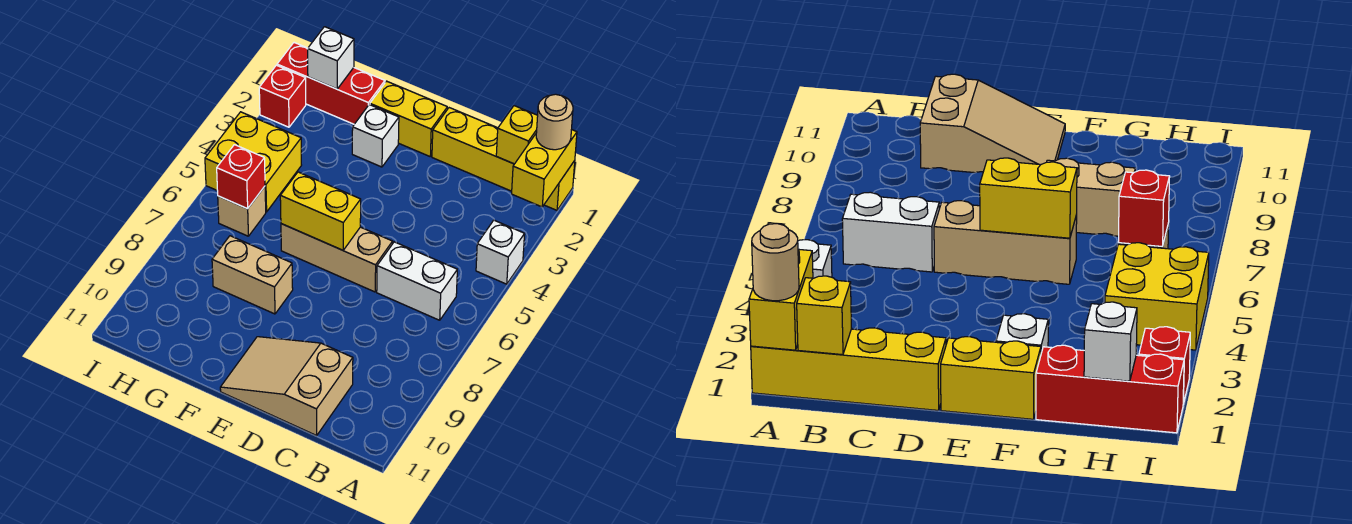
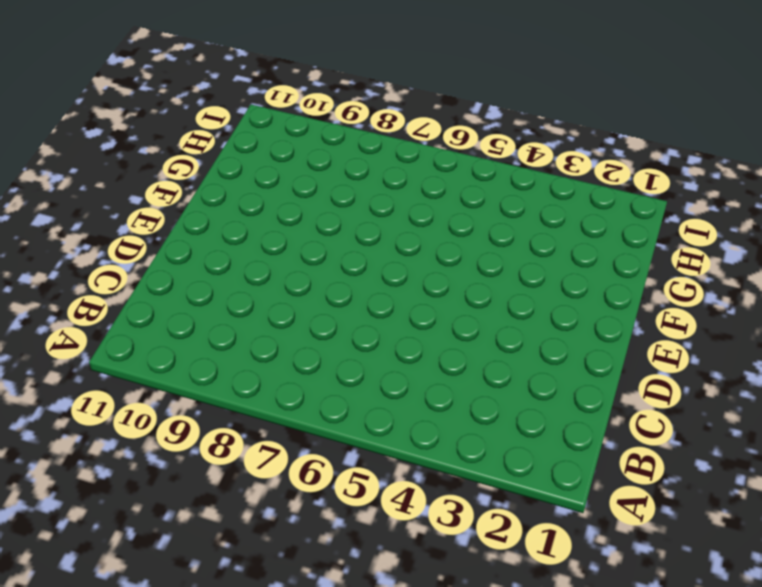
none -> yellow 1x4 brick [432,108,575,210]
none -> white 1x1 brick [476,220,525,284]
none -> white 1x2 brick [377,242,457,320]

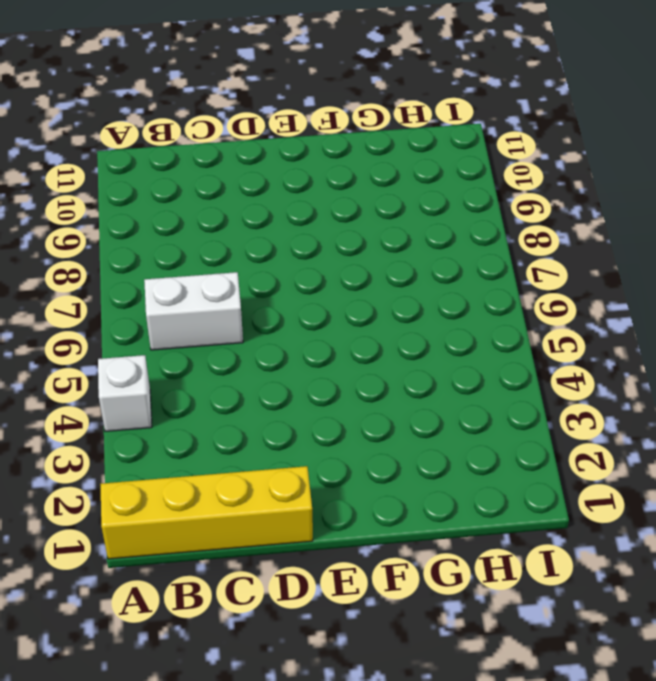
none -> tan 2x3 slope [220,337,353,435]
none -> tan 1x3 brick [281,224,393,292]
none -> yellow 1x2 brick [370,81,447,156]

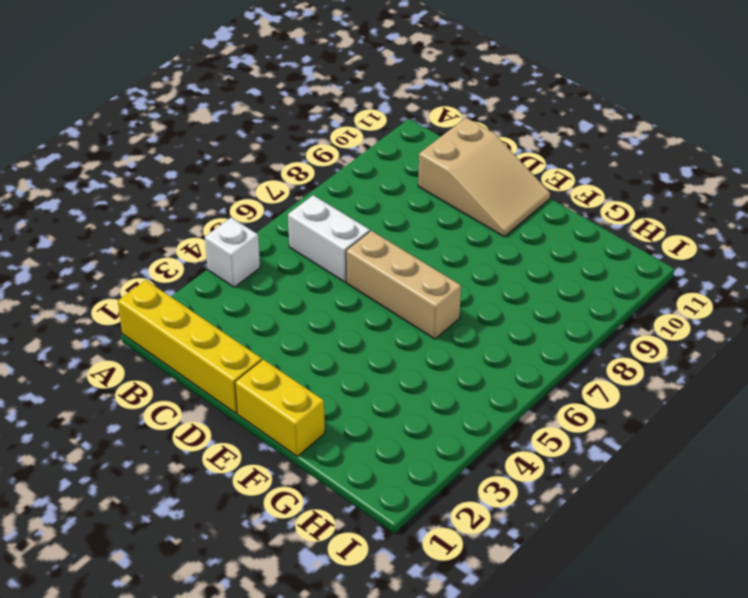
none -> white 1x1 brick [352,105,399,167]
none -> tan 1x2 brick [212,236,293,314]
none -> red 1x3 brick [277,43,385,124]

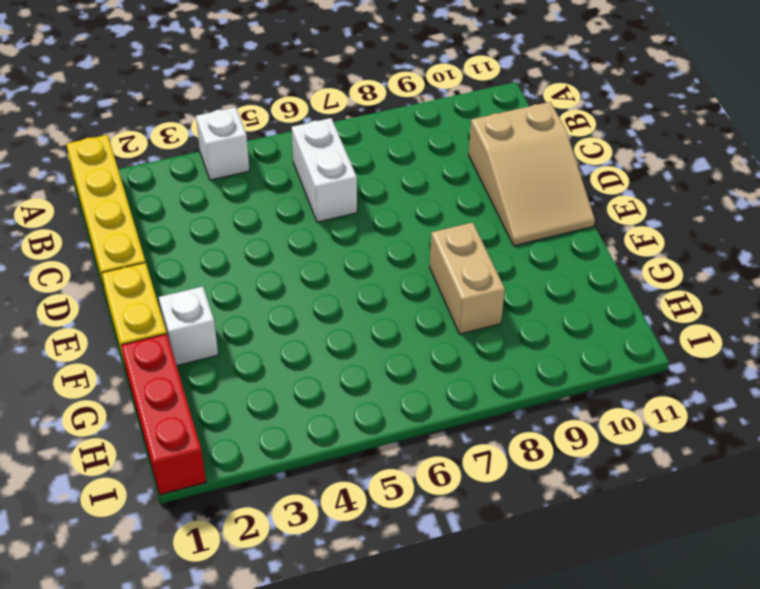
none -> tan 1x3 brick [281,224,393,292]
none -> yellow 2x2 brick [205,112,301,212]
none -> tan 1x1 brick [218,186,266,236]

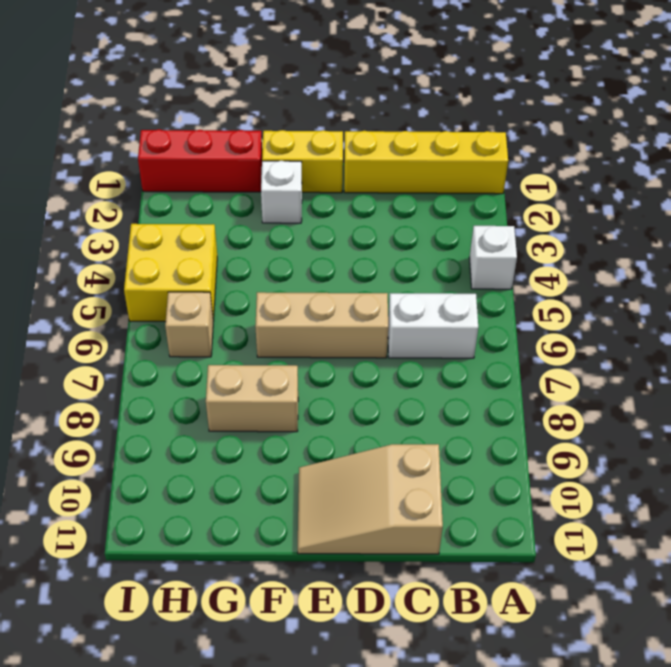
none -> red 1x1 brick [259,65,306,127]
none -> yellow 1x2 brick [512,130,577,207]
none -> yellow 1x1 brick [496,106,538,164]

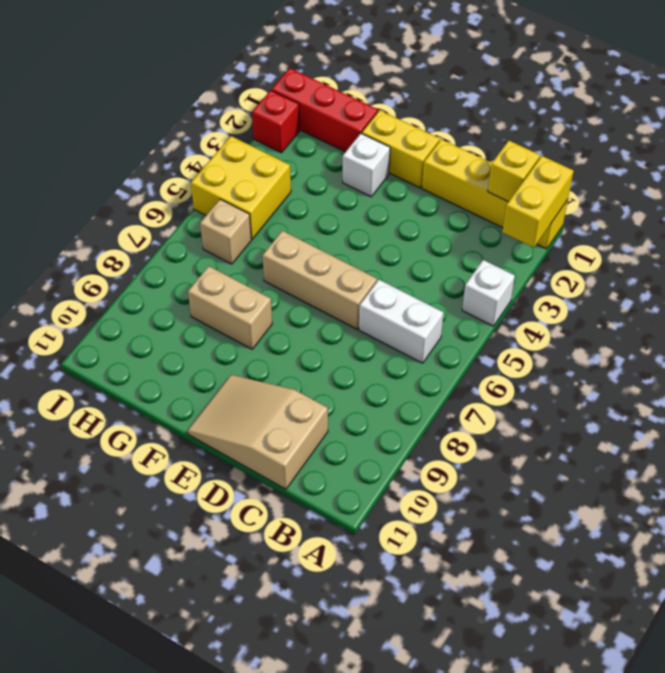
none -> yellow 1x2 brick [280,172,361,250]
none -> white 1x1 brick [308,27,354,89]
none -> red 1x1 brick [217,145,265,209]

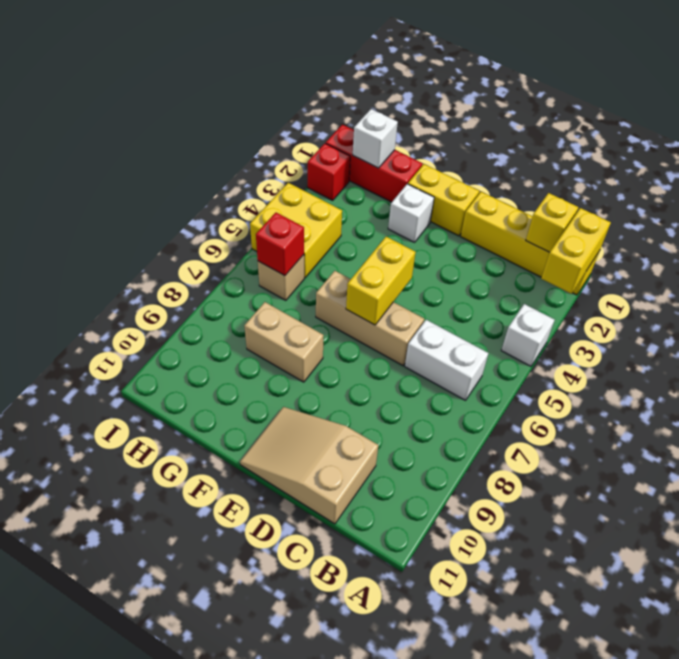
yellow 1x2 brick [346,237,416,325] -> yellow 1x2 brick turned to [280,172,361,250]
none -> tan 1x1 round brick [536,94,573,150]

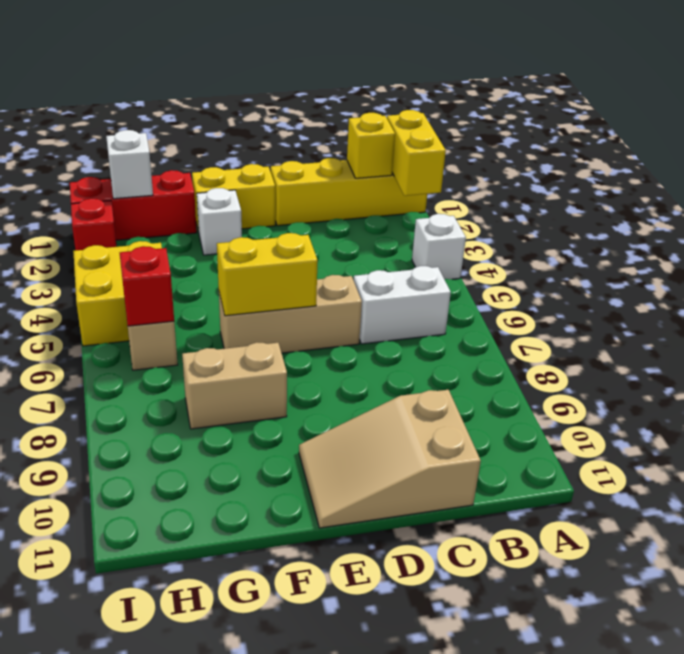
none -> tan 1x1 round brick [536,94,573,150]

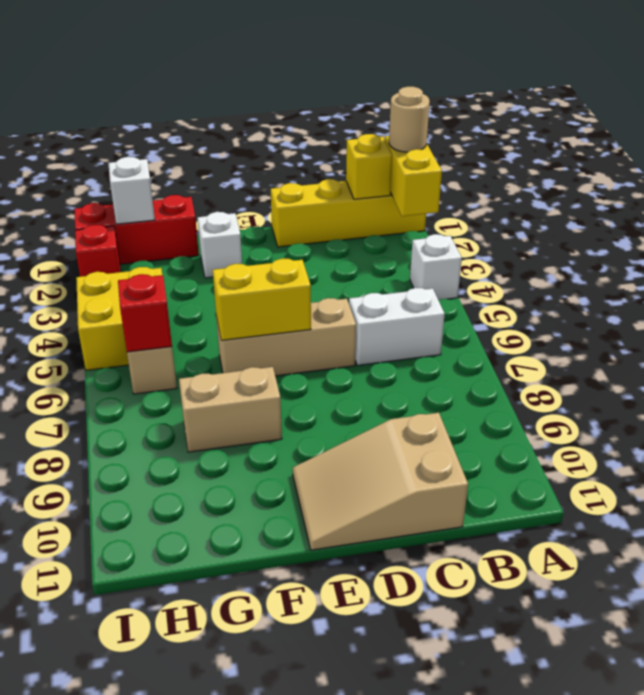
none -> yellow 1x2 brick [370,81,447,156]

